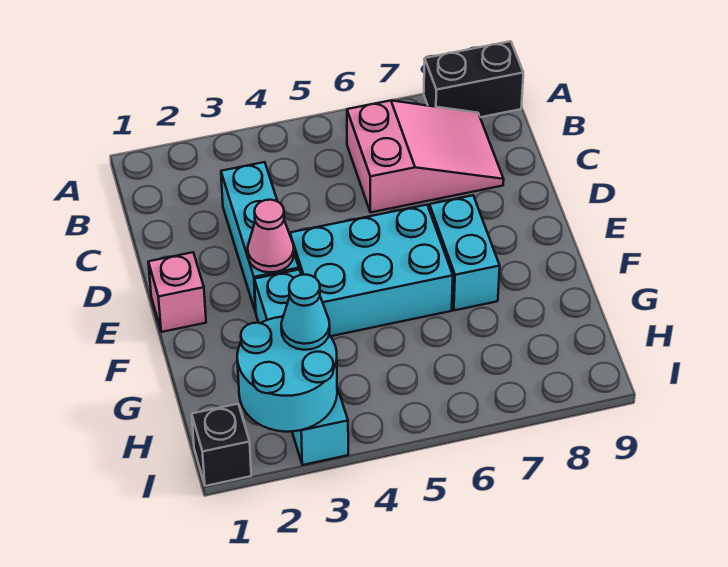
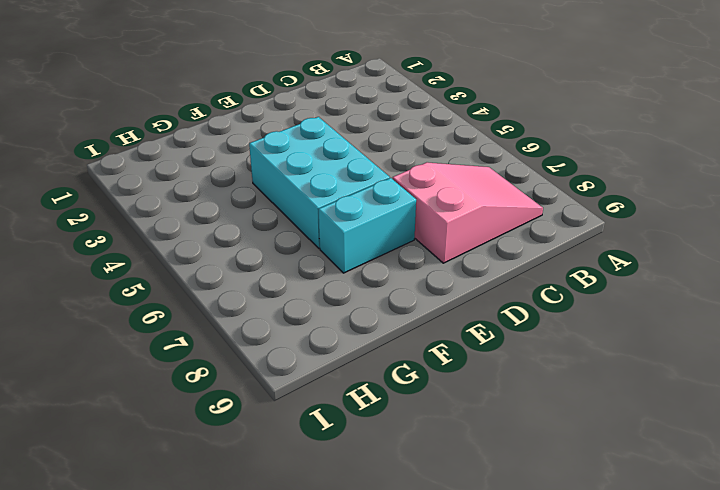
pink 2x3 slope [393,162,543,263] -> pink 2x3 slope turned to [347,100,504,212]
none -> black 1x2 brick [424,41,523,117]
none -> cyan 1x3 brick [221,162,299,312]

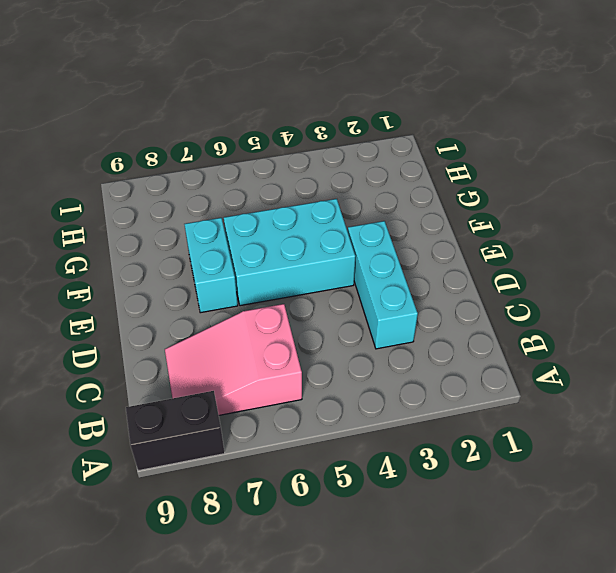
none -> pink 1x1 brick [148,252,206,332]
none -> cyan 1x4 brick [254,270,348,465]

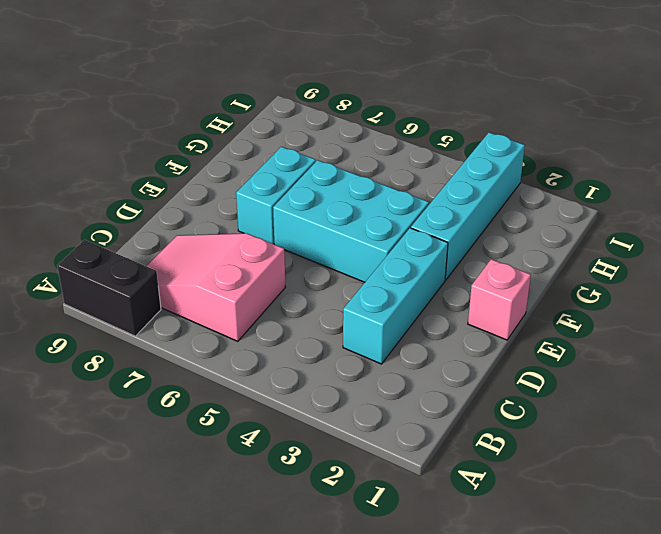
none -> black 1x1 brick [192,404,251,486]
none -> pink 1x1 cone [248,200,294,272]

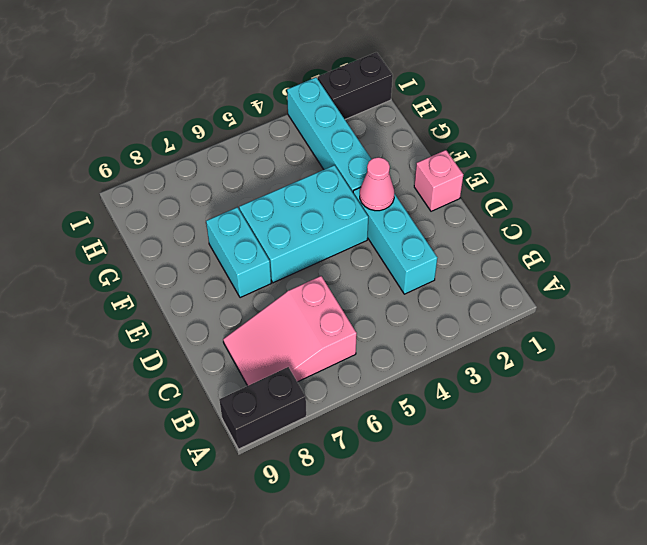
black 1x2 brick [318,52,393,119] -> black 1x1 brick [192,404,251,486]
none -> cyan 2x2 round brick [237,317,337,432]
none -> cyan 1x1 cone [281,275,330,350]

